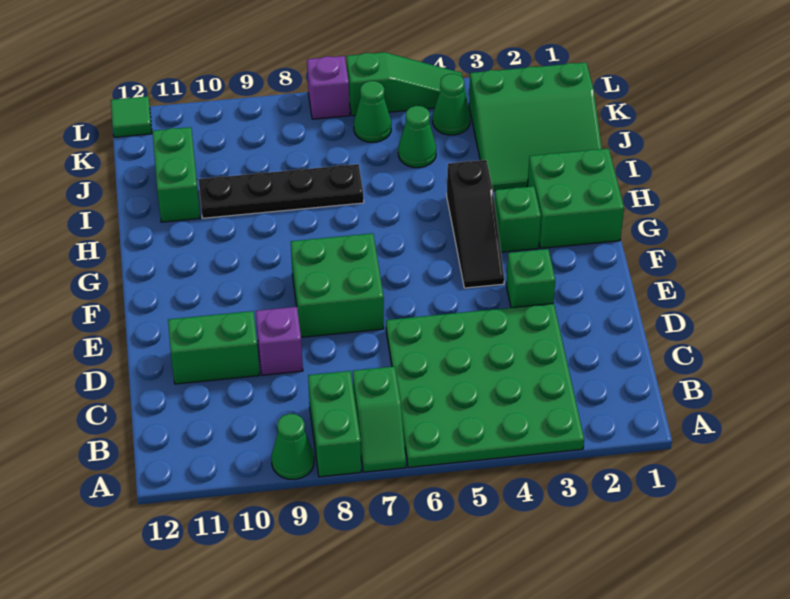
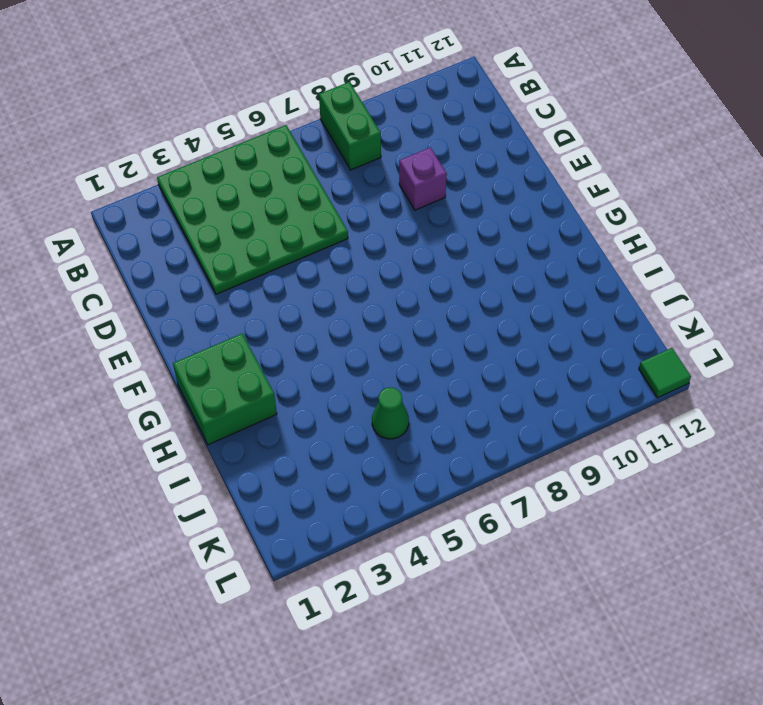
none -> green 1x2 slope [353,366,406,472]
none -> green 1x1 cone [271,414,314,479]
none -> green 1x2 brick [168,311,259,384]

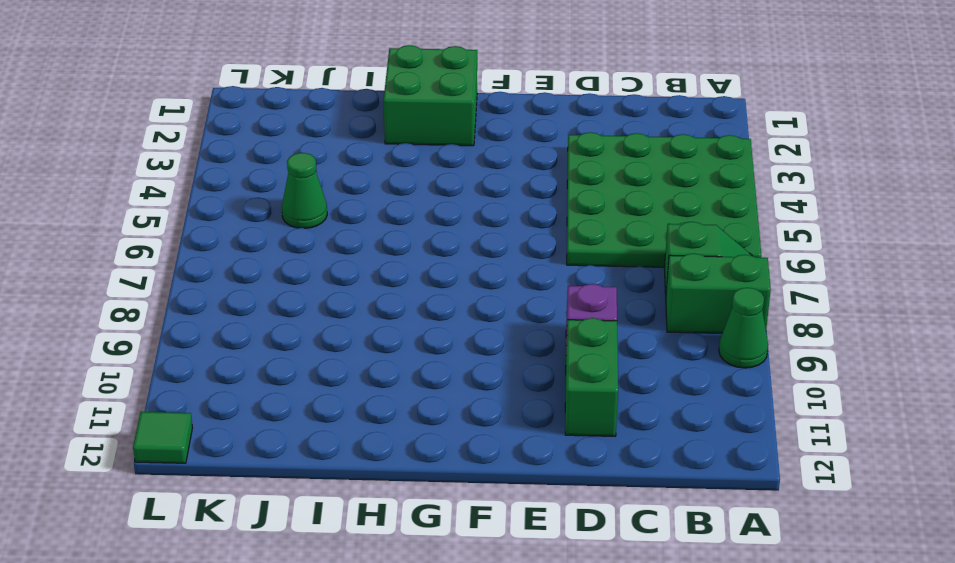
none -> green 1x1 brick [506,249,555,308]
none -> green 2x2 brick [291,233,384,337]
none -> black 1x3 slope [447,160,504,288]

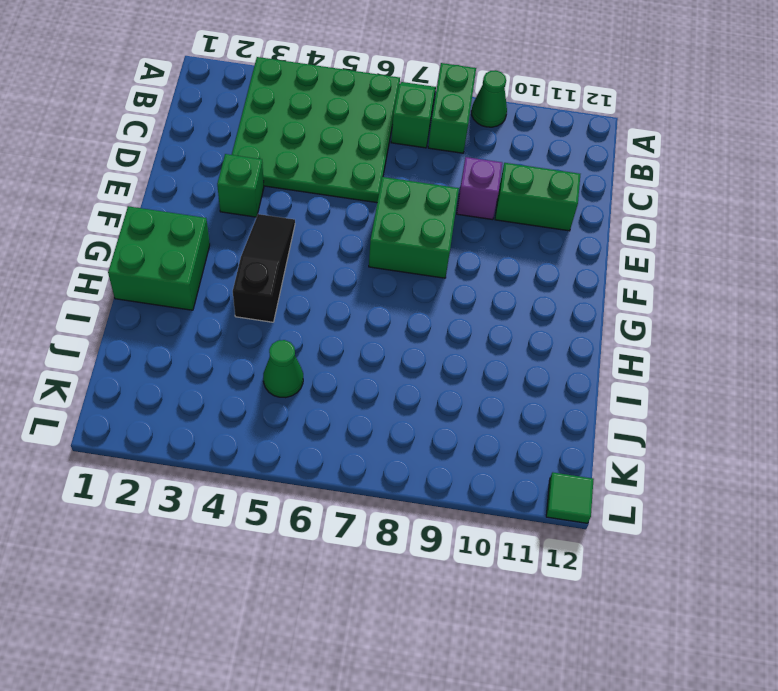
none -> green 1x1 brick [494,186,541,252]
none -> green 3x3 slope [469,62,602,191]
none -> black 1x4 plate [198,164,364,218]

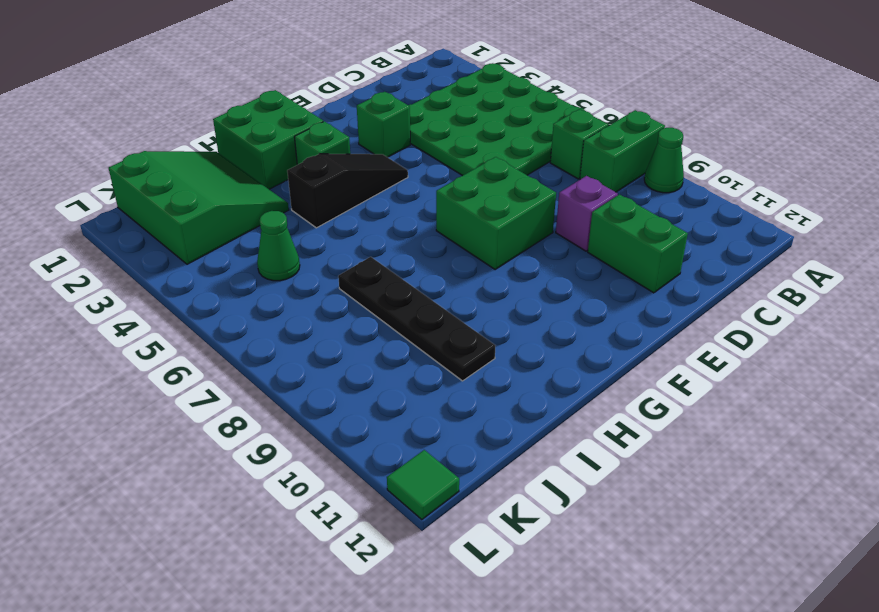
none -> green 1x2 brick [152,127,200,222]
none -> green 1x1 cone [433,74,470,135]
none -> green 1x1 cone [354,81,391,142]

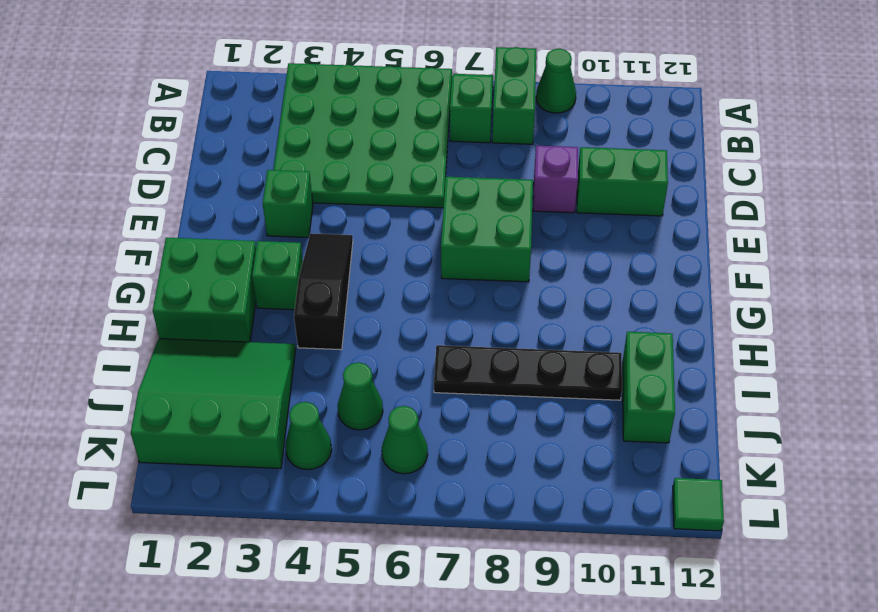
none -> green 1x3 slope [346,52,467,116]
none -> purple 1x1 brick [307,56,350,119]

